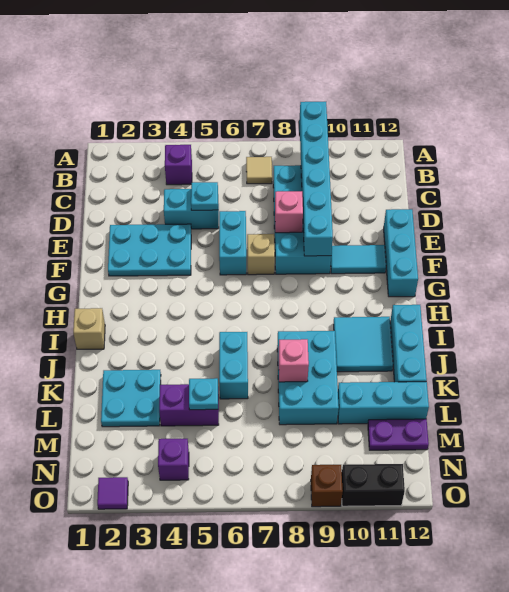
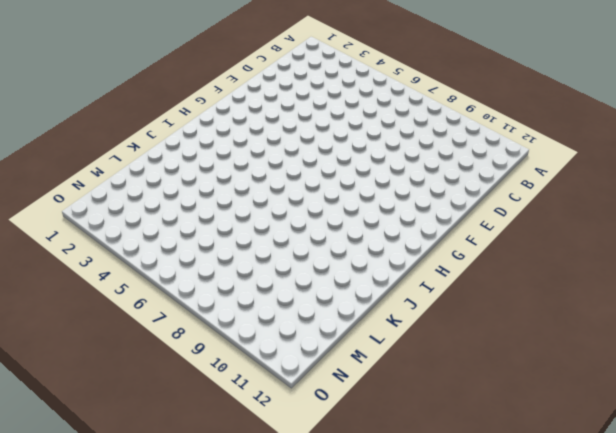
none -> purple 1x1 brick [165,145,192,185]
none -> tan 1x1 tile [246,157,272,184]
none -> cyan 2x4 brick [273,165,331,274]

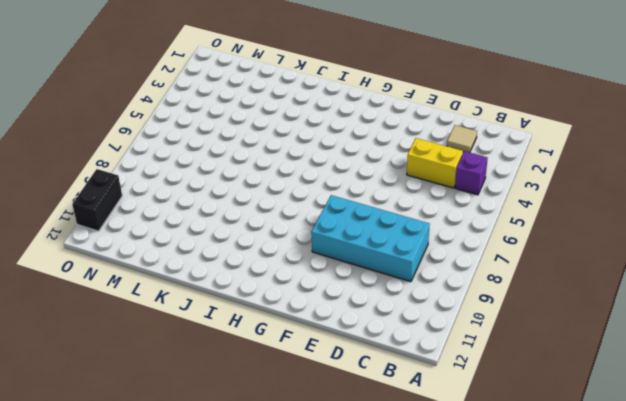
tan 1x1 tile [447,125,477,153] -> tan 1x1 tile moved to [246,157,272,184]
yellow 1x2 brick [407,138,463,188] -> cyan 1x2 brick [164,189,219,229]
none -> cyan 2x3 plate [108,224,191,276]
none -> cyan 1x2 brick [219,211,246,275]
none -> cyan 1x3 brick [384,209,418,297]

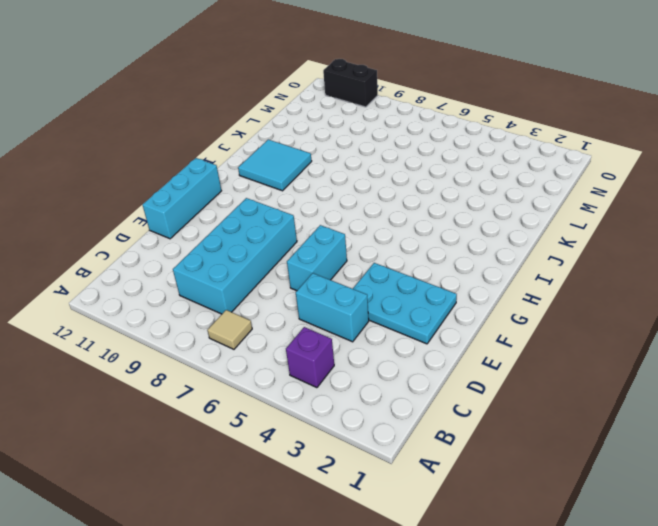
none -> tan 1x1 brick [247,234,275,275]
none -> cyan 1x2 tile [331,245,386,274]
none -> tan 1x1 brick [73,308,105,349]

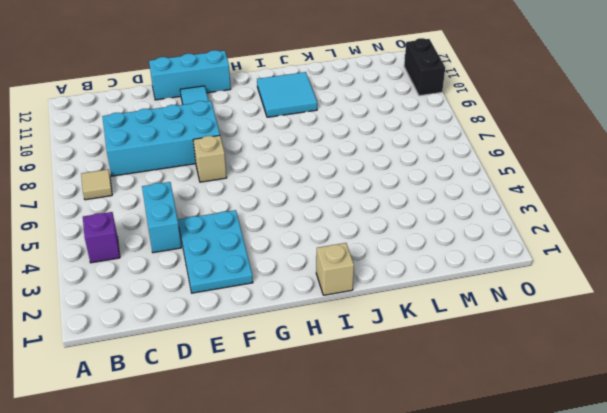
none -> cyan 1x2 brick [219,211,246,275]
none -> cyan 1x3 brick [390,305,427,382]
none -> cyan 1x2 brick [219,332,248,399]

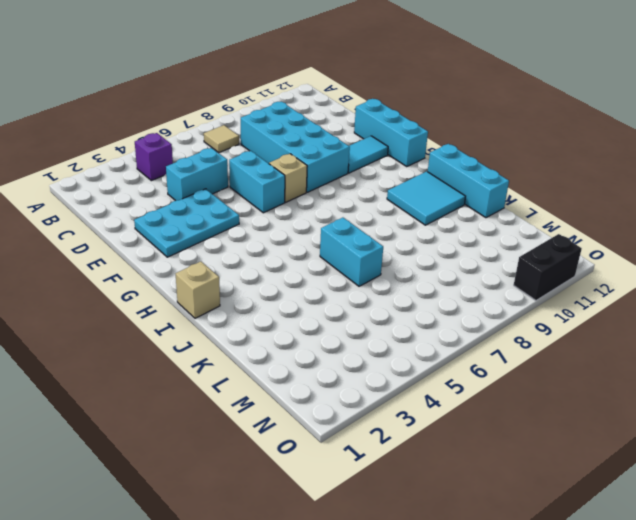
none -> cyan 2x3 brick [277,331,339,425]
none -> cyan 2x2 plate [101,370,161,427]
none -> purple 1x2 brick [159,384,219,426]

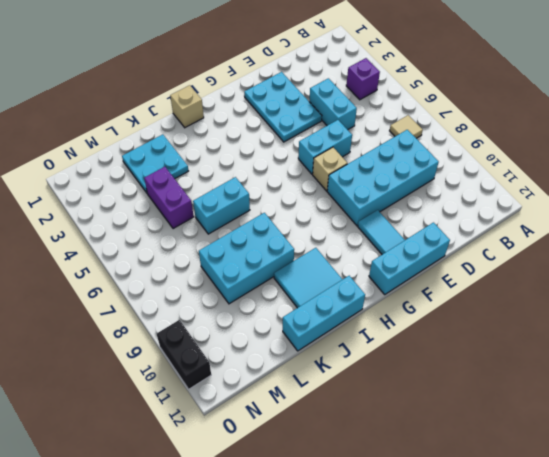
none -> cyan 1x3 brick [338,382,429,424]
none -> purple 1x2 plate [368,419,429,450]
none -> purple 1x1 brick [158,438,189,480]

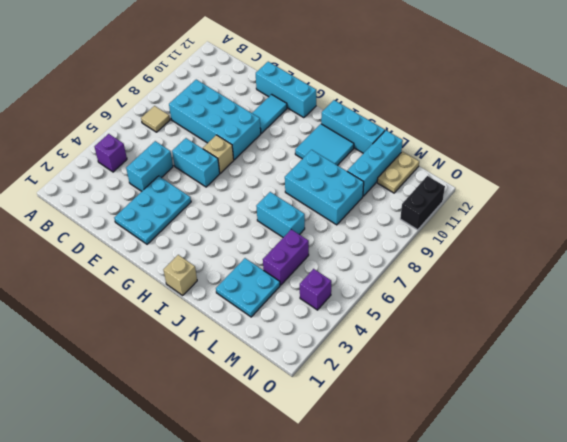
tan 1x2 plate [377,152,419,193] -> purple 1x2 plate [368,419,429,450]
none -> purple 1x1 tile [97,477,128,509]
none -> brown 1x1 brick [311,464,343,507]
none -> cyan 1x6 brick [299,102,333,256]

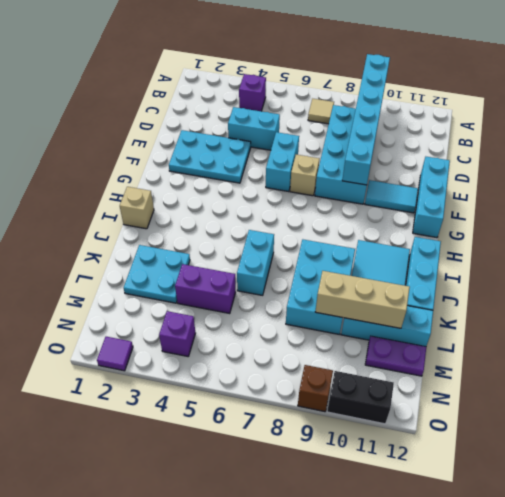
tan 1x3 brick [315,271,410,328] -> none
none -> cyan 1x1 plate [191,182,218,210]
none -> pink 1x1 brick [275,191,303,233]
none -> pink 1x1 brick [279,339,309,382]

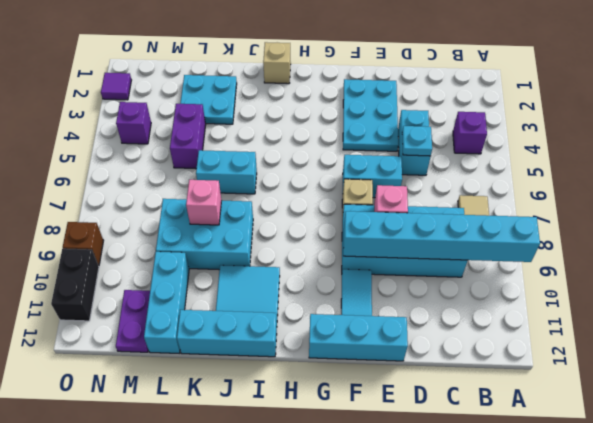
none -> cyan 1x1 plate [189,378,218,410]

